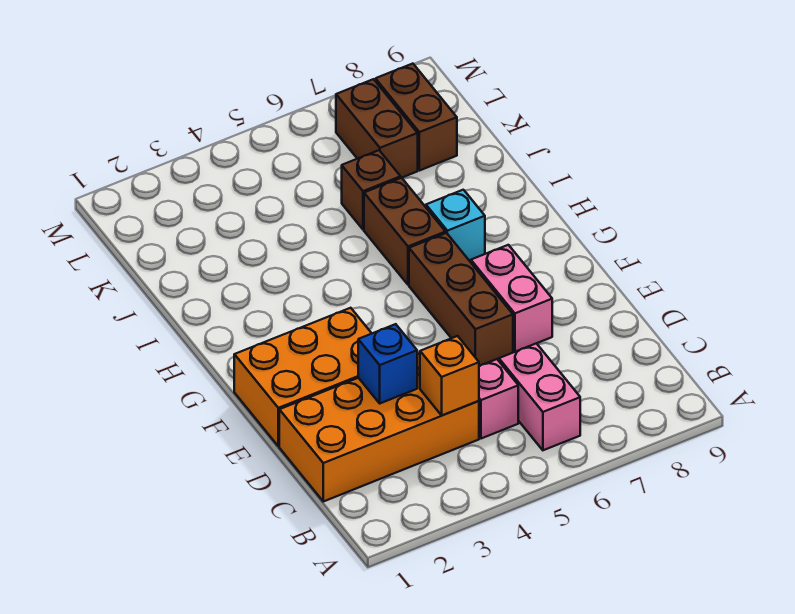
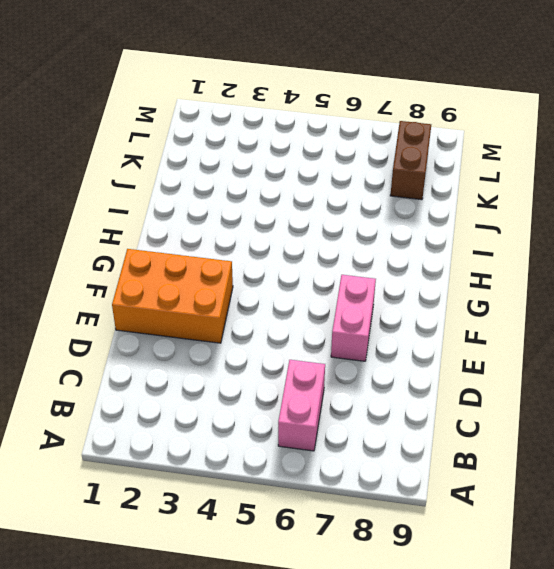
none -> orange 2x4 brick [279,353,479,501]
none -> pink 1x1 brick [479,359,518,439]
none -> brown 1x3 brick [409,233,513,366]

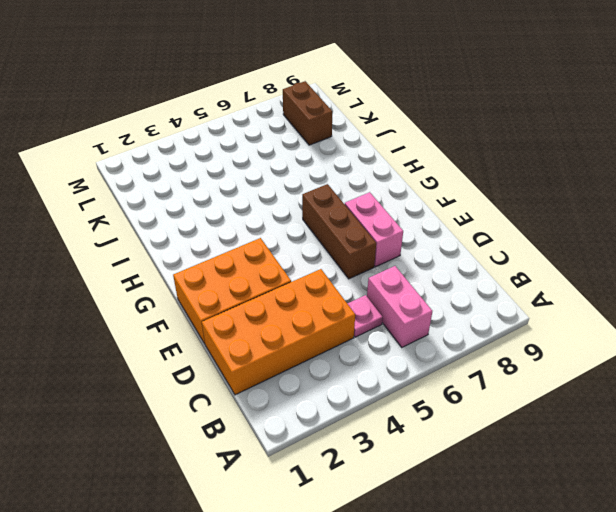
pink 1x1 plate [347,295,383,337] -> pink 1x1 brick [479,359,518,439]
none -> brown 1x2 brick [364,178,446,285]
none -> cyan 1x1 brick [426,190,485,260]
none -> brown 1x1 brick [342,150,401,230]

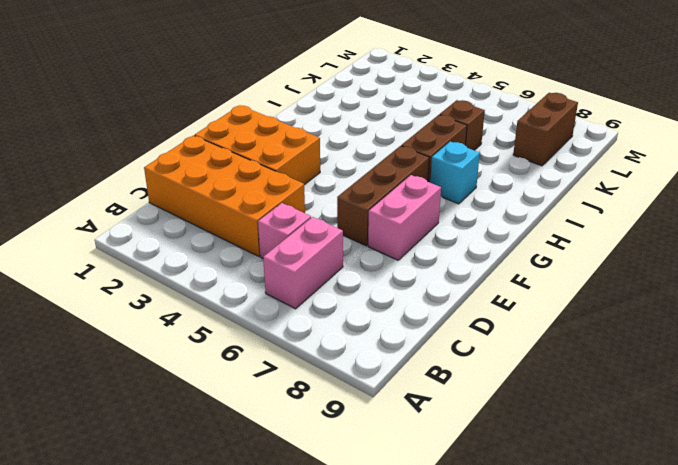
none -> brown 1x2 brick [336,79,418,178]
none -> orange 1x1 brick [420,336,479,415]
none -> blue 1x1 brick [358,324,417,403]

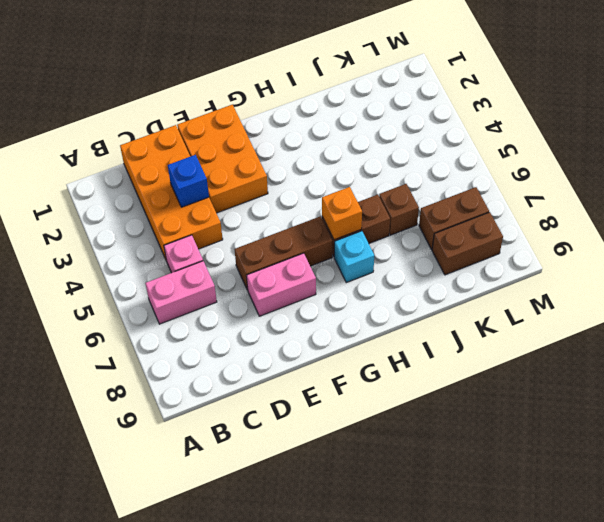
orange 1x1 brick [322,187,362,240] -> orange 1x1 brick moved to [420,336,479,415]

